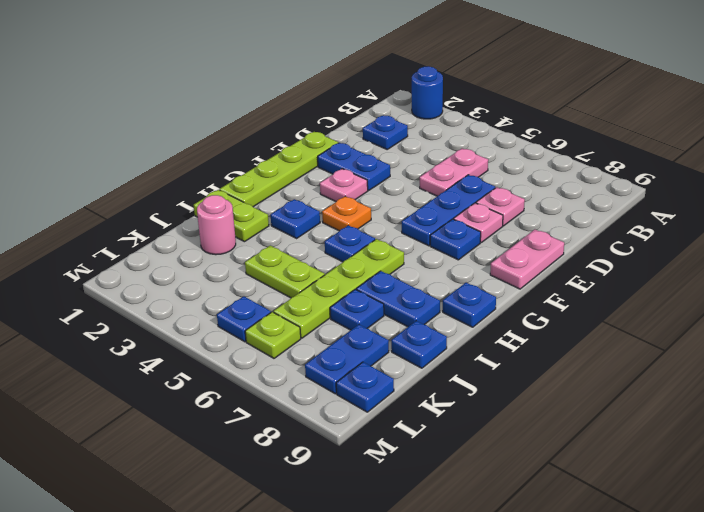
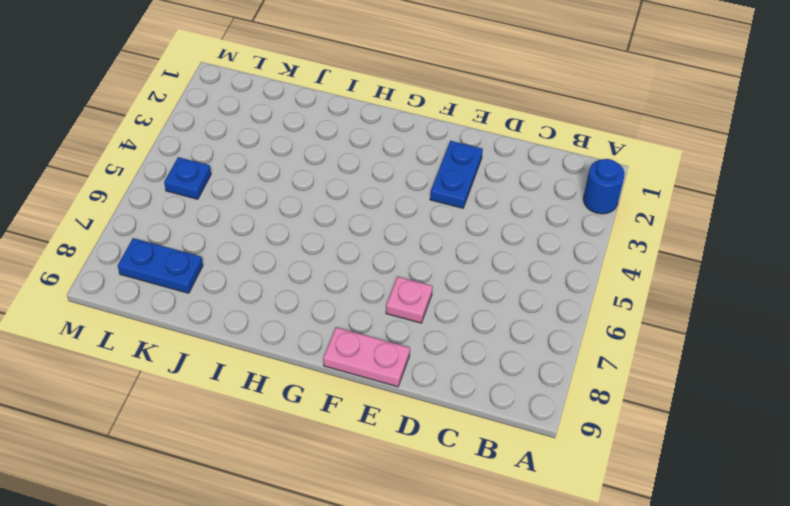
none -> blue 1x1 plate [363,115,408,149]
none -> pink 1x2 plate [420,148,488,196]
none -> blue 1x3 plate [402,175,495,246]

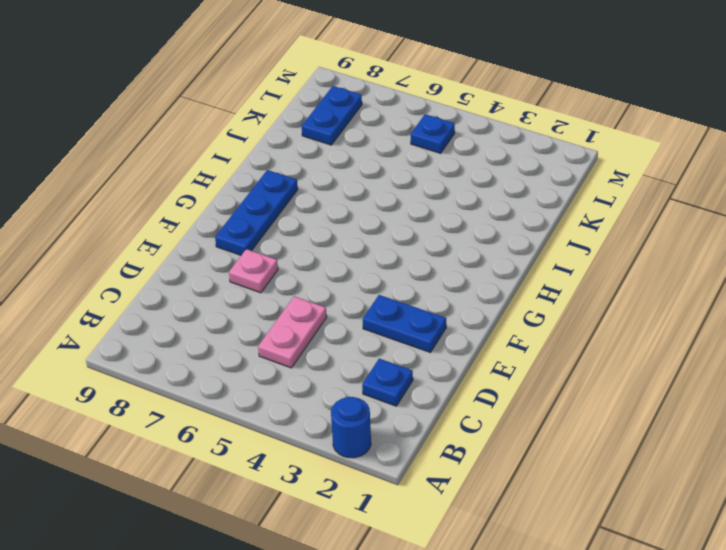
blue 1x3 plate [215,170,298,255] -> blue 1x3 plate moved to [402,175,495,246]
none -> pink 1x1 plate [476,187,525,226]
none -> lime 1x4 plate [219,132,338,207]
none -> pink 1x2 plate [490,229,564,289]

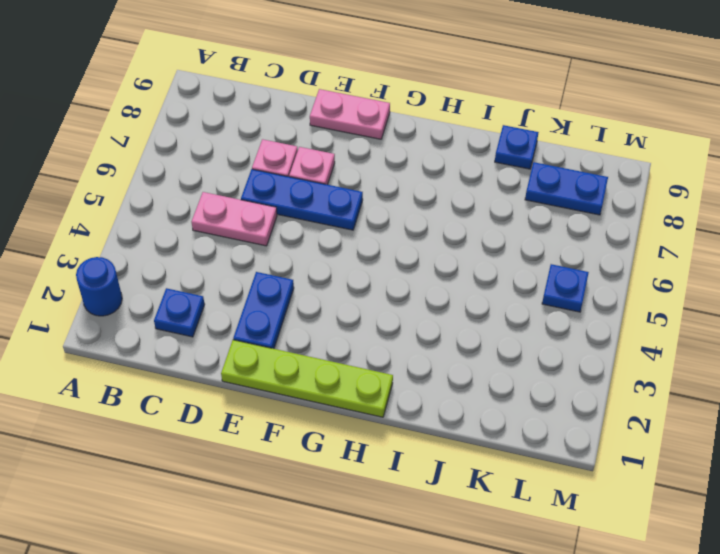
none -> pink 1x1 plate [320,169,368,202]
none -> blue 1x1 plate [430,219,481,260]
none -> orange 1x1 plate [322,196,371,231]

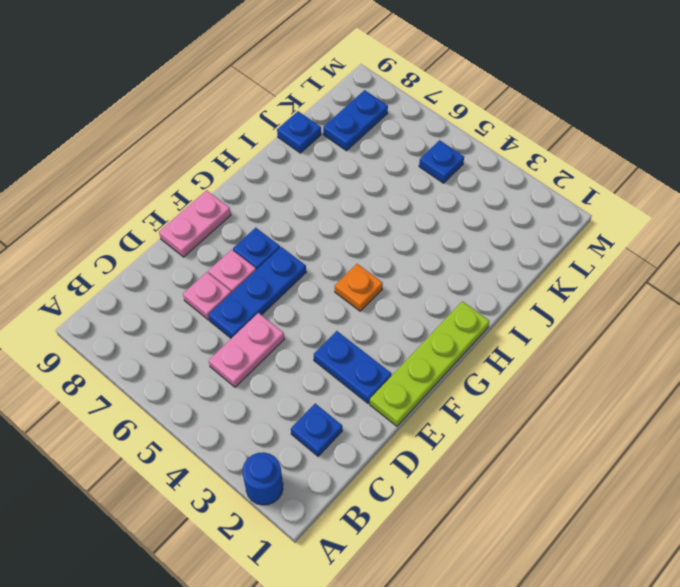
none -> pink 1x1 plate [320,169,368,202]
none -> blue 1x1 plate [271,199,320,238]
none -> blue 1x1 plate [325,225,375,262]

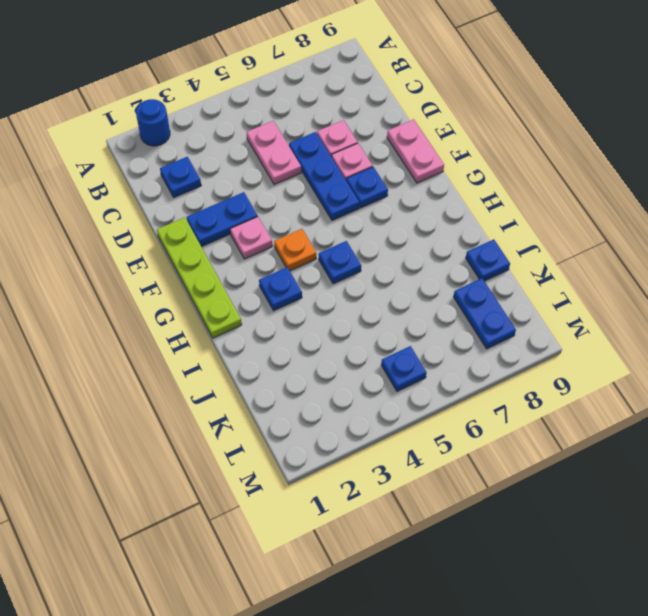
none -> lime 1x4 plate [274,239,404,338]
none -> blue 1x1 plate [443,283,496,327]
none -> lime 1x2 plate [194,190,269,242]

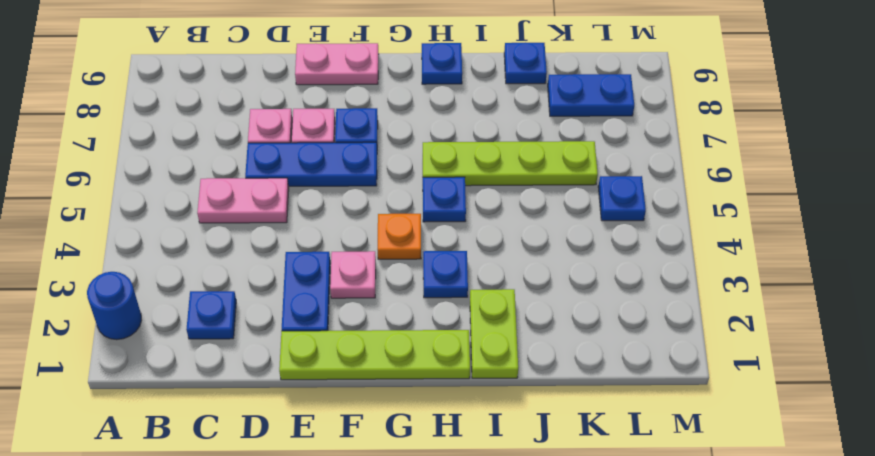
none -> blue 1x2 plate [356,271,440,327]
none -> pink 1x1 round brick [197,195,236,255]
none -> lime 1x2 plate [245,246,325,298]

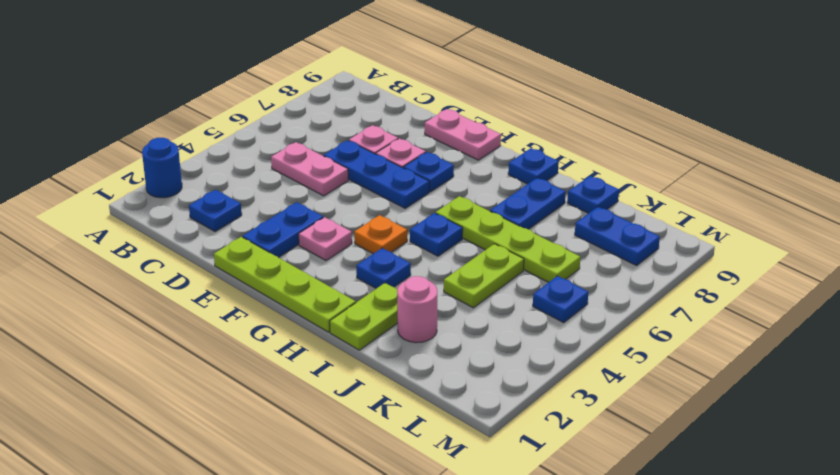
none -> blue 1x1 plate [330,289,384,330]
none -> lime 1x1 plate [245,312,301,358]
none -> blue 1x1 plate [336,362,394,412]

